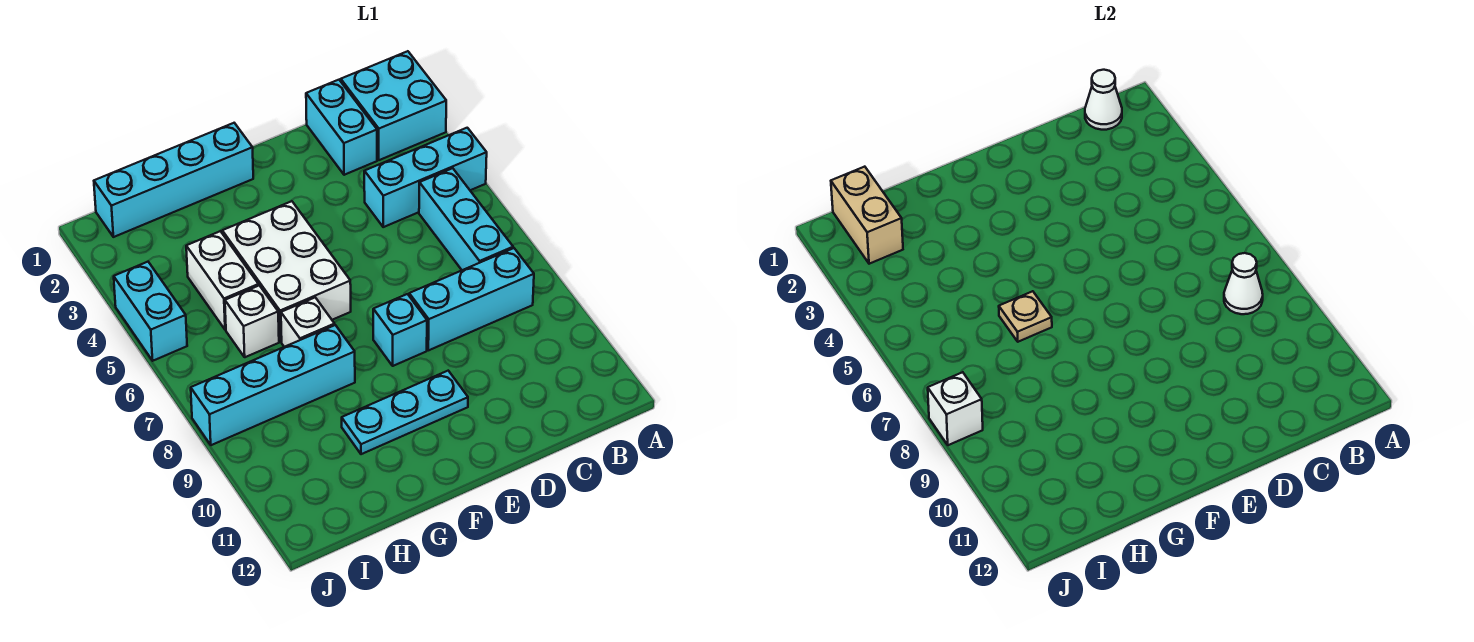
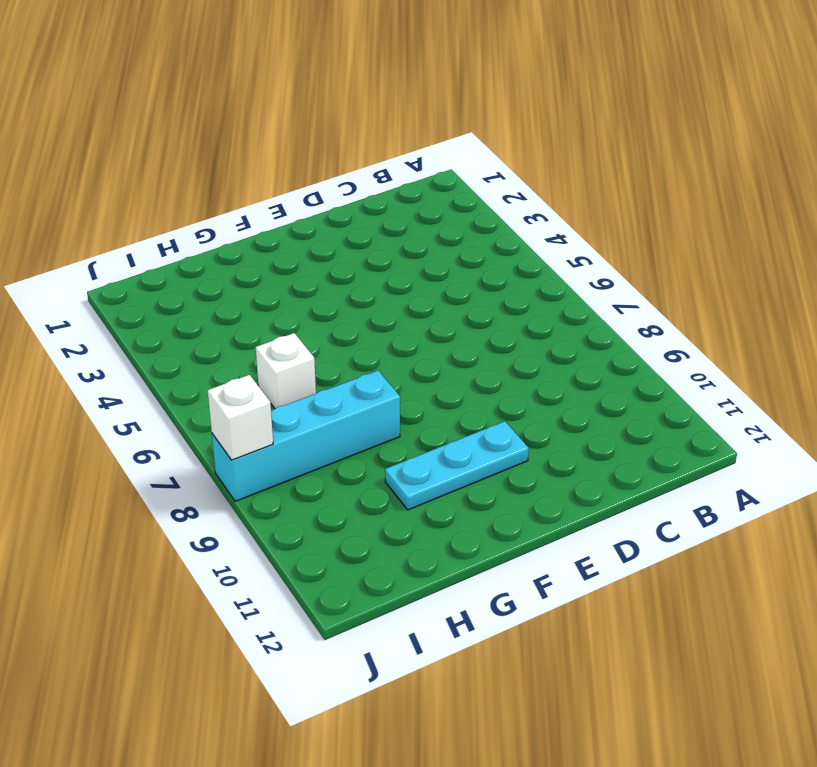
none -> cyan 2x2 brick [341,51,446,160]
none -> cyan 1x3 brick [364,128,487,227]
none -> cyan 1x3 brick [419,168,513,270]

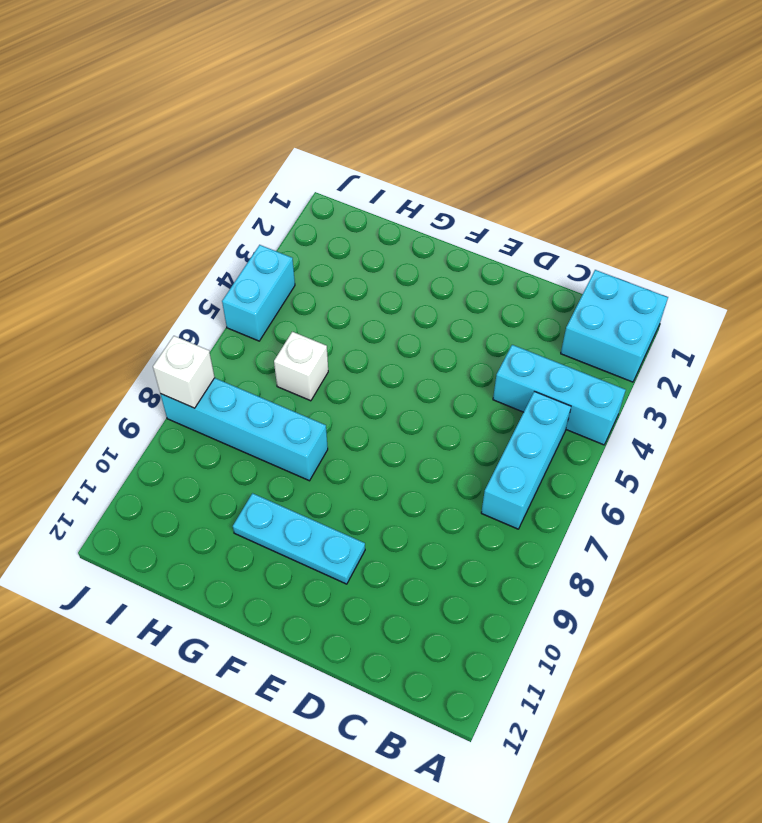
none -> cyan 1x3 brick [409,248,534,350]
none -> cyan 1x2 brick [306,80,377,175]
none -> cyan 1x1 brick [373,294,427,366]

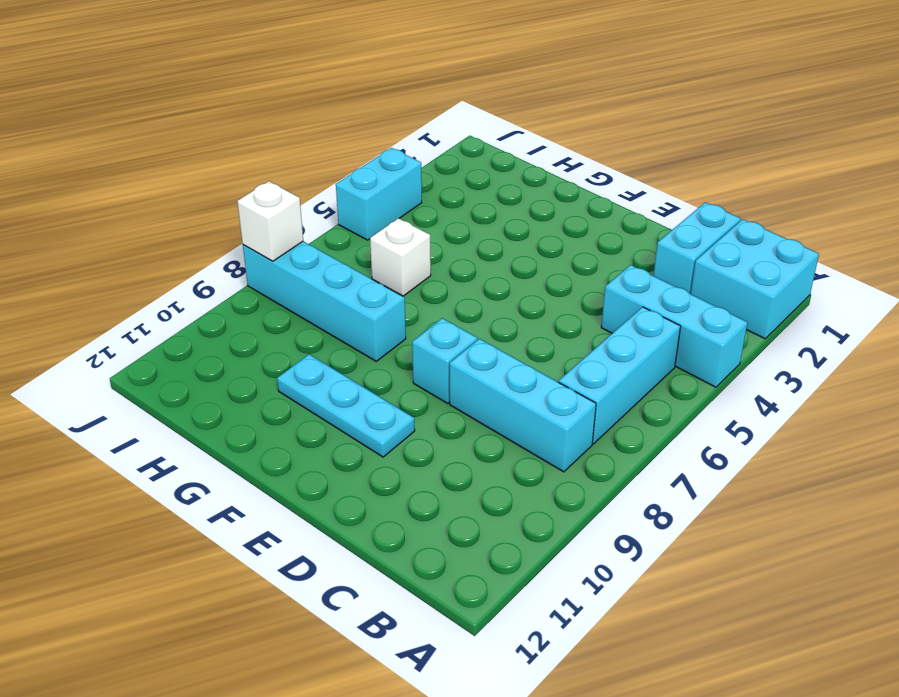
none -> cyan 1x4 brick [94,123,253,237]
none -> white 2x3 brick [222,201,351,342]
none -> white 1x1 brick [281,298,335,347]

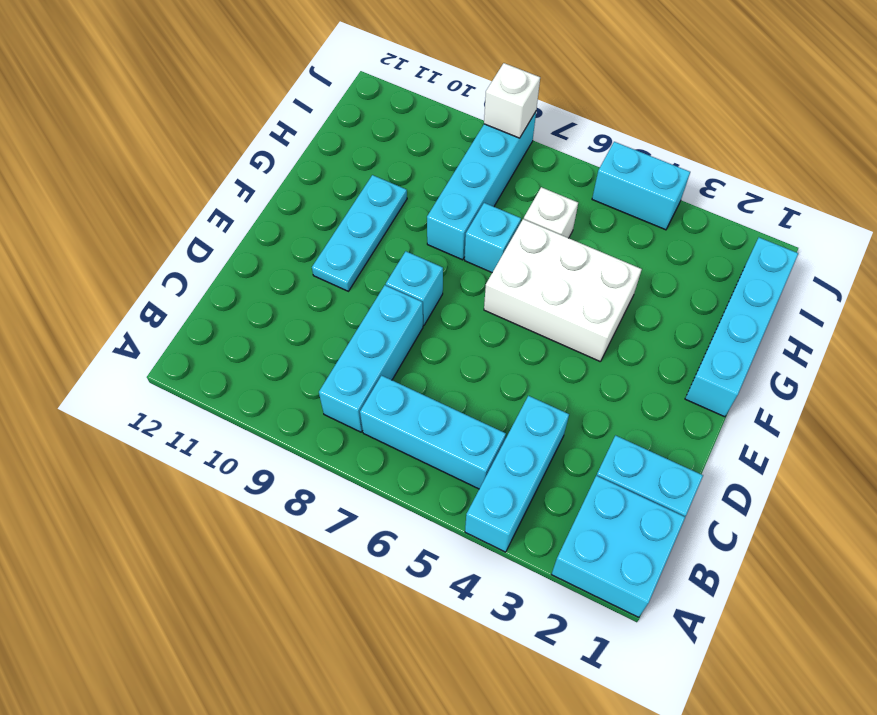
cyan 1x1 brick [465,203,521,272] -> white 1x1 brick [281,298,335,347]
none -> white 1x2 brick [186,231,259,330]
none -> white 1x1 cone [1085,70,1122,130]
none -> white 1x1 cone [1224,253,1263,314]

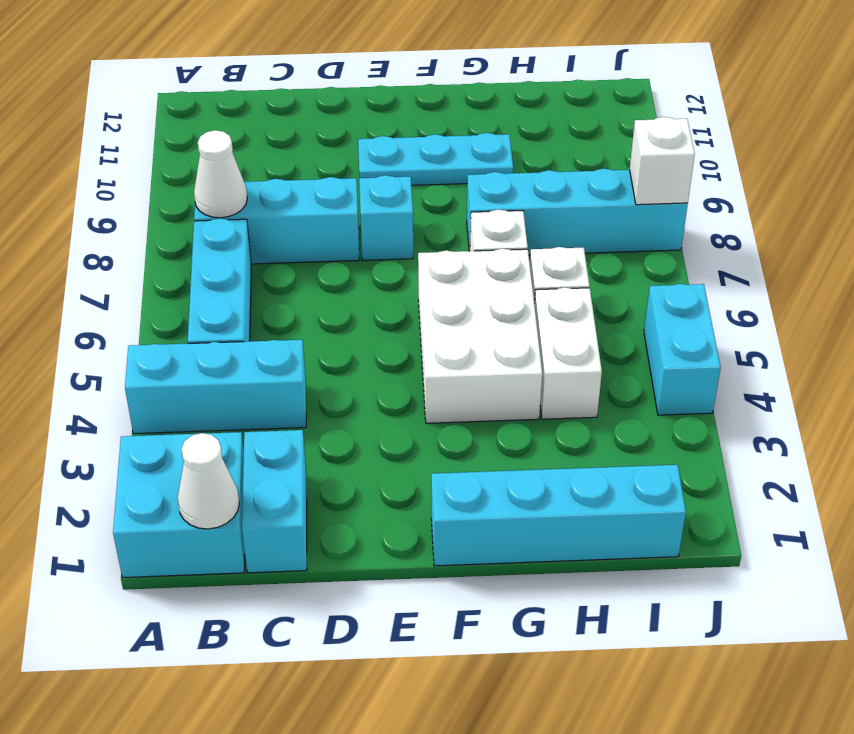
none -> tan 1x1 plate [999,291,1052,342]
none -> tan 1x2 brick [831,167,903,264]

